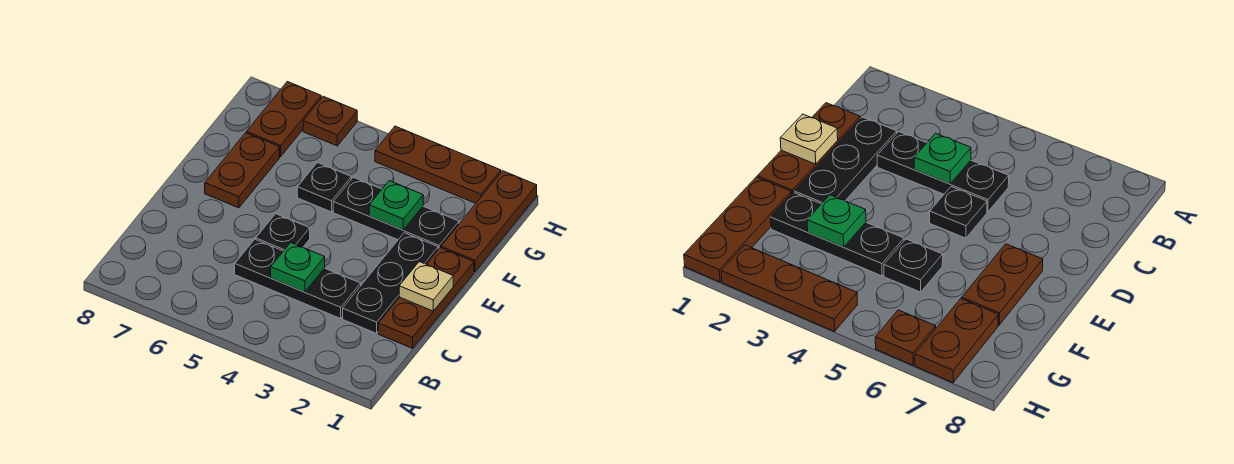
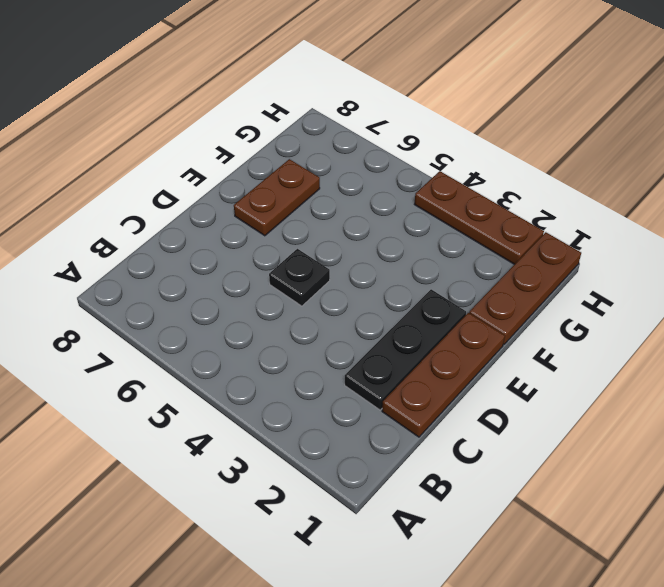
none -> black 1x3 plate [235,239,361,318]
none -> black 1x3 plate [333,177,459,249]
none -> black 1x1 plate [297,163,351,212]

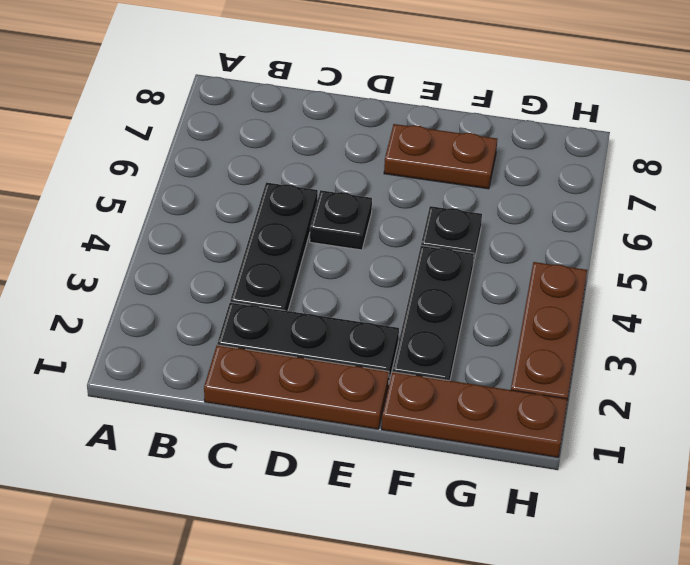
none -> brown 1x2 plate [247,82,321,157]
none -> brown 1x1 plate [303,96,357,146]
none -> green 1x1 plate [271,243,325,292]

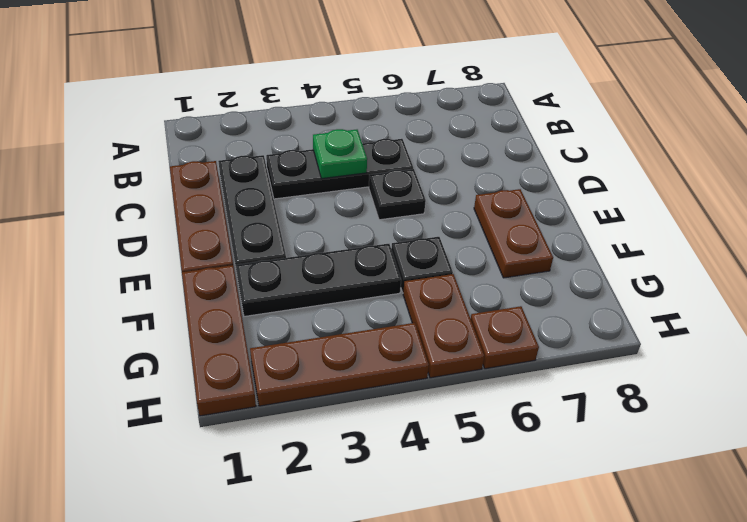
brown 1x2 plate [403,274,484,378] -> brown 1x2 plate moved to [247,82,321,157]
none -> tan 1x1 plate [399,262,453,311]
none -> green 1x1 plate [369,181,423,230]

